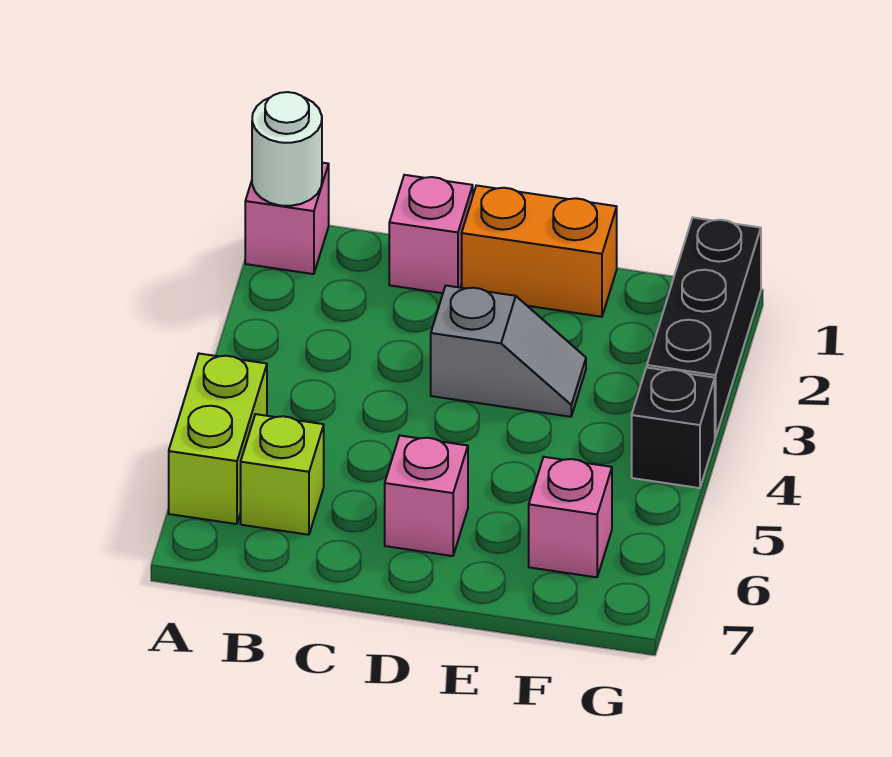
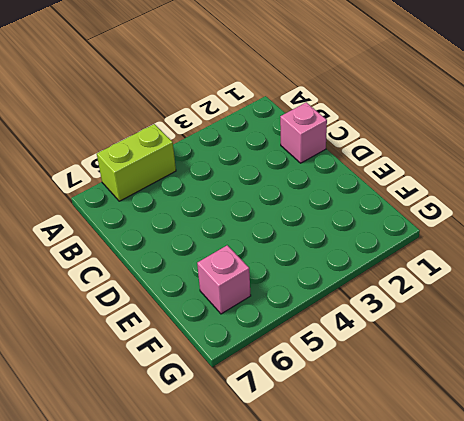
none -> pink 1x1 brick [245,163,329,274]
none -> lime 1x1 brick [241,414,324,535]

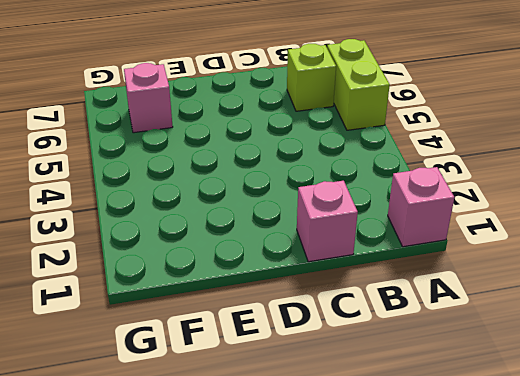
none -> orange 1x2 brick [462,185,617,317]
none -> grey 1x2 slope [431,286,586,417]

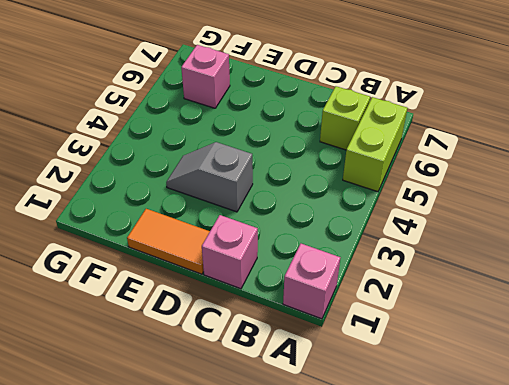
orange 1x2 tile [127,209,210,274] -> orange 1x2 brick [462,185,617,317]
none -> pink 1x1 brick [385,435,468,556]
none -> black 1x3 brick [647,218,761,438]

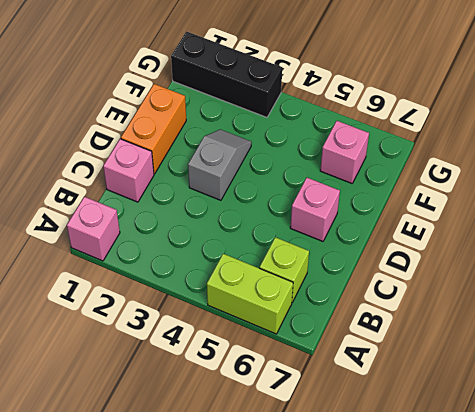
none -> black 1x1 brick [632,367,715,488]
none -> white 1x1 round brick [252,92,322,206]

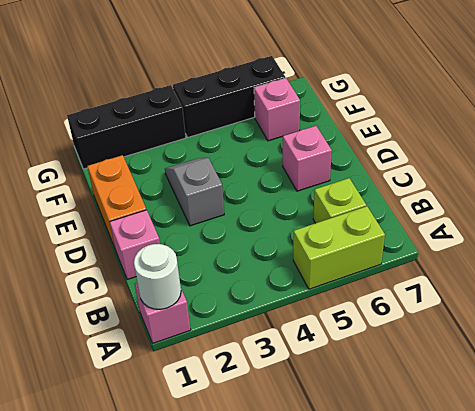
black 1x3 brick [173,56,285,137] -> black 1x1 brick [632,367,715,488]

